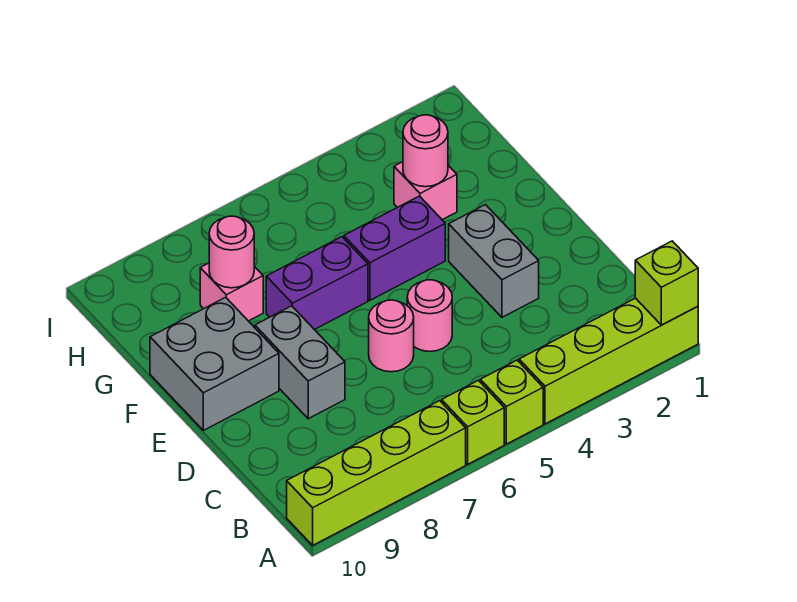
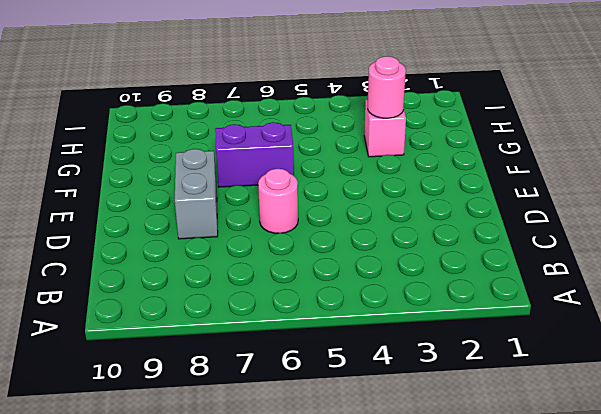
none -> lime 1x4 brick [519,298,698,424]
none -> lime 1x1 brick [480,360,543,444]
none -> lime 1x1 brick [442,380,504,464]

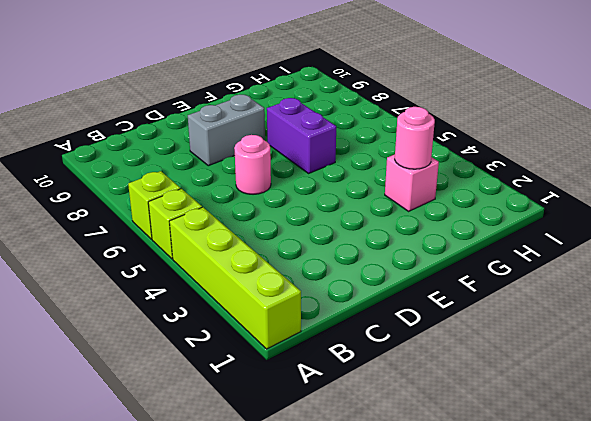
none -> lime 1x4 brick [287,401,466,545]
none -> grey 1x2 brick [449,205,539,317]
none -> pink 1x1 round brick [407,280,452,352]

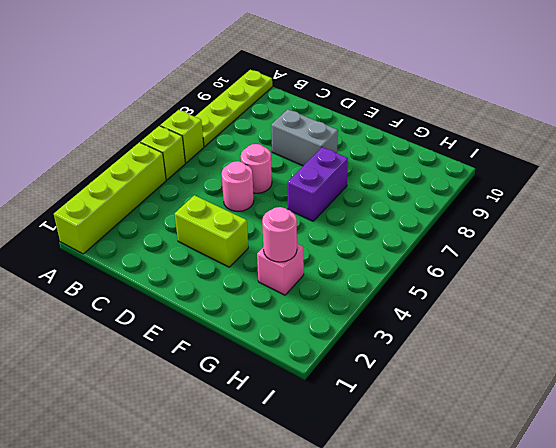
lime 1x4 plate [195,70,272,146] -> lime 1x4 brick [287,401,466,545]
lime 1x2 brick [175,195,248,267] -> grey 1x2 brick [449,205,539,317]
none -> grey 2x2 brick [150,297,279,430]
none -> purple 1x2 brick [344,196,445,300]
none -> pink 1x1 brick [200,263,263,321]

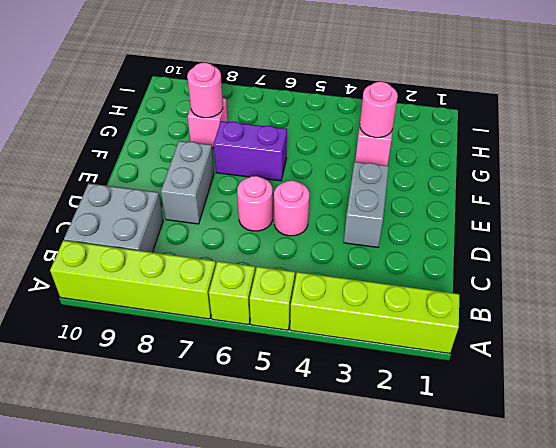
grey 2x2 brick [64,183,163,252] -> grey 2x2 brick moved to [150,297,279,430]
none -> purple 1x2 brick [344,196,445,300]
none -> lime 1x1 brick [635,241,698,325]

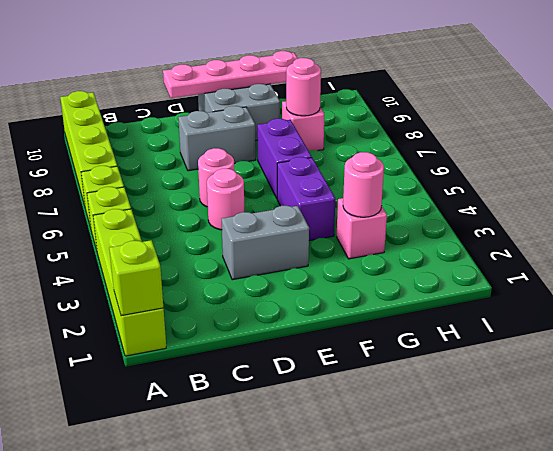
pink 1x4 plate [163,51,298,98] -> none

